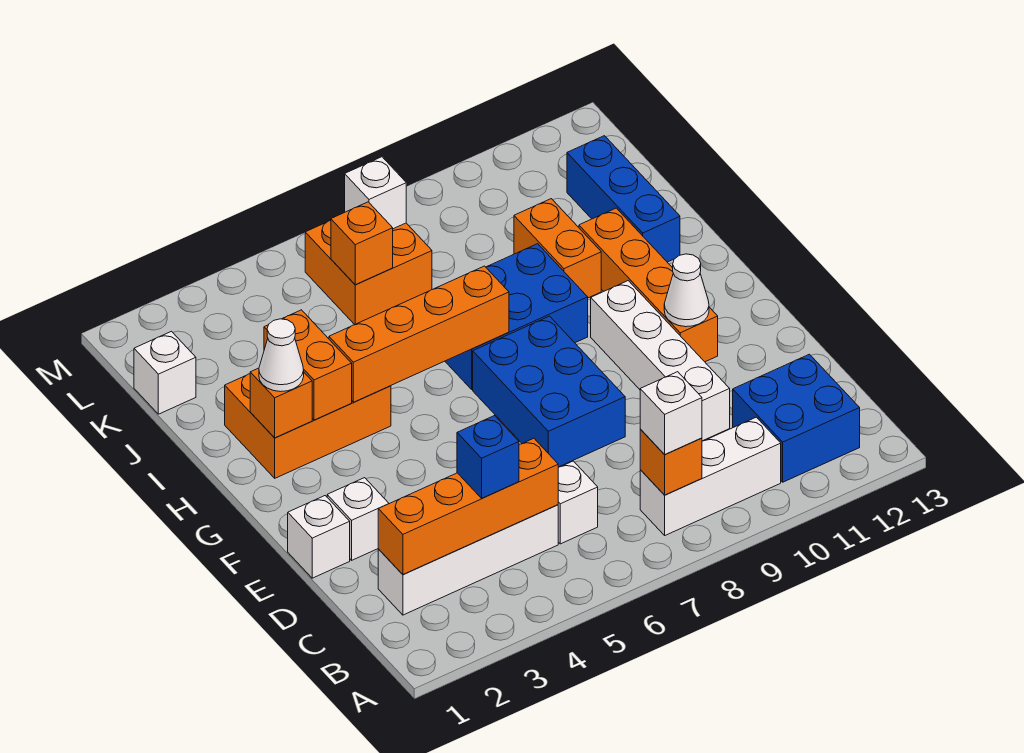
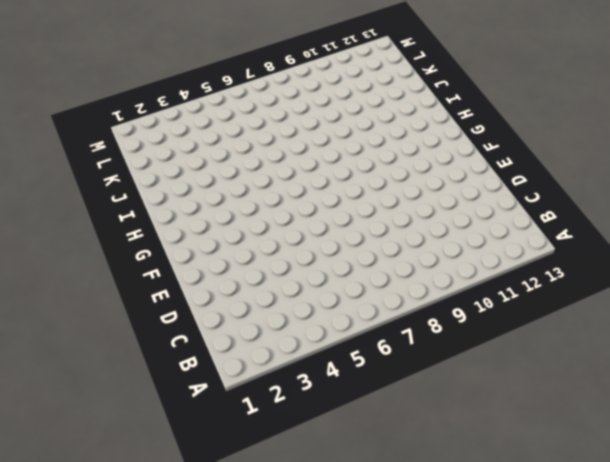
none -> white 1x3 brick [640,417,781,535]
none -> blue 2x2 brick [733,354,860,482]
none -> white 1x4 brick [378,505,558,615]

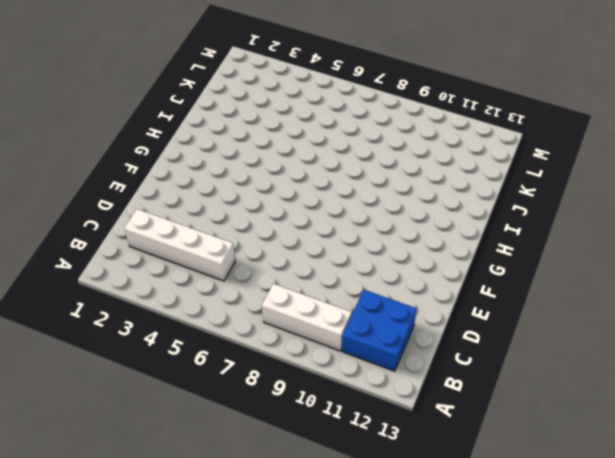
none -> white 1x1 brick [558,461,598,544]
none -> white 1x4 brick [591,281,730,441]
none -> white 1x1 brick [288,496,350,578]

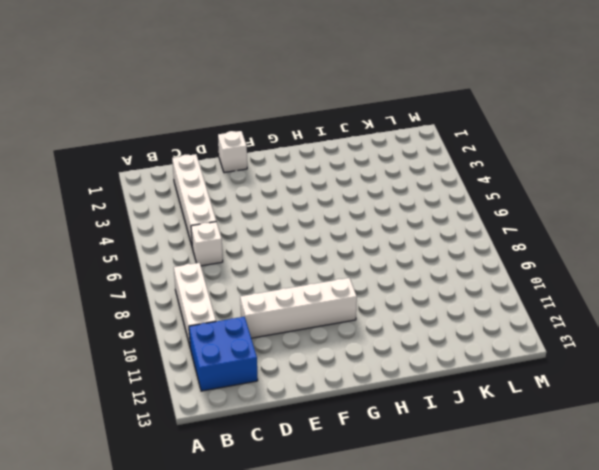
none -> white 1x1 brick [327,478,389,560]
none -> blue 2x3 brick [473,316,625,467]
none -> orange 1x4 brick [579,208,718,362]

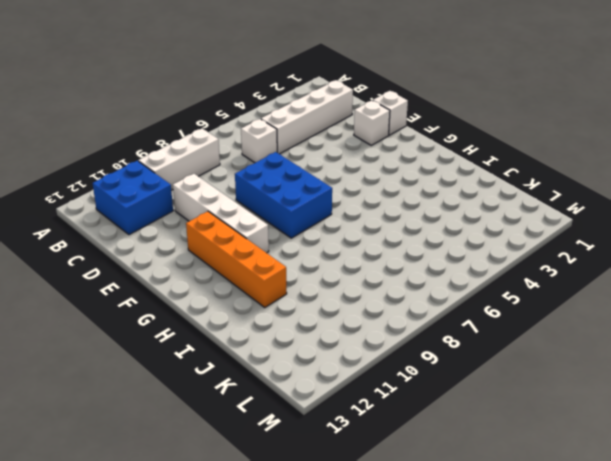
none -> orange 2x3 brick [225,338,391,478]
none -> blue 2x3 brick [445,244,588,389]
none -> orange 1x2 brick [514,199,601,298]

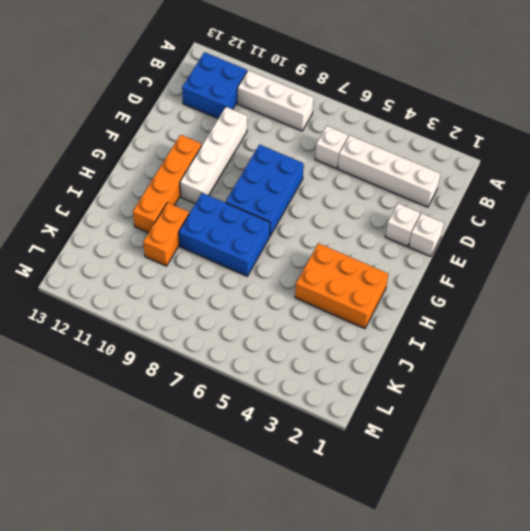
none -> blue 1x3 brick [567,136,680,262]
none -> white 1x1 brick [134,331,196,414]
none -> orange 2x2 brick [305,221,432,325]

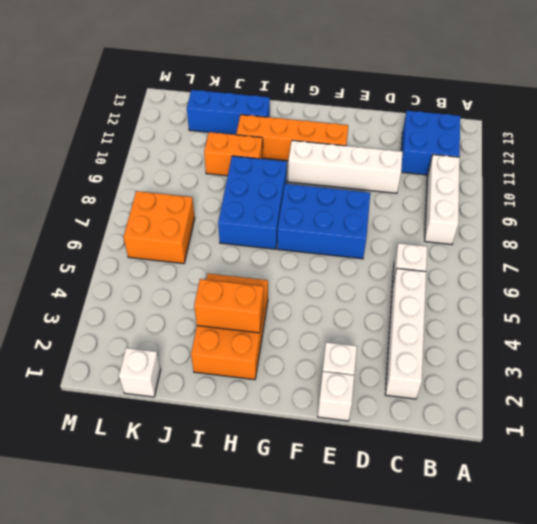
none -> orange 1x1 brick [640,429,702,495]
none -> orange 1x4 brick [378,438,558,574]
none -> white 1x1 cone [664,254,709,327]

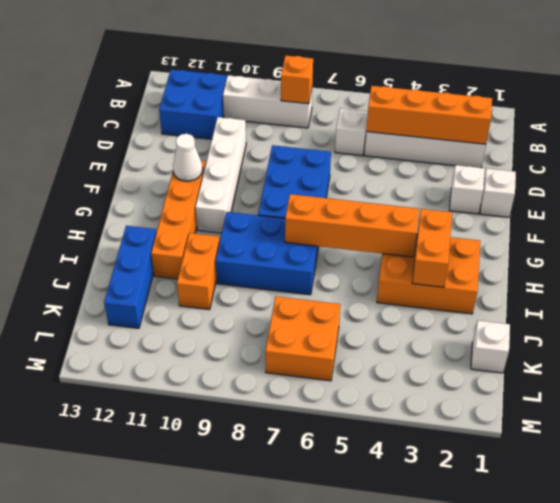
none -> orange 1x1 brick [250,368,312,438]
none -> orange 1x1 brick [331,202,393,285]
none -> white 1x1 brick [345,157,406,229]

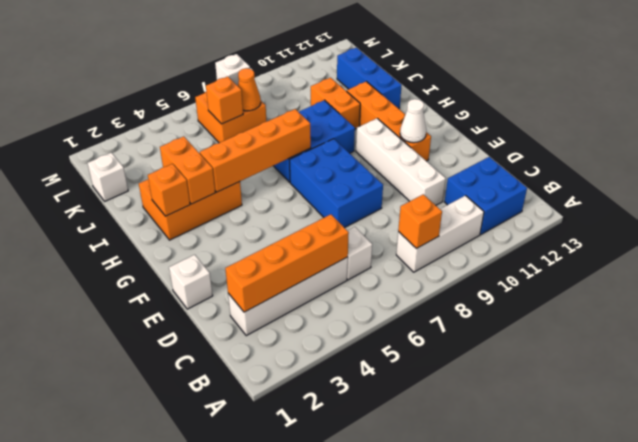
orange 1x1 cone [238,68,261,111] -> none
none -> white 1x1 brick [327,478,389,560]
none -> white 1x1 brick [640,372,702,455]
none -> blue 1x1 brick [457,416,519,498]

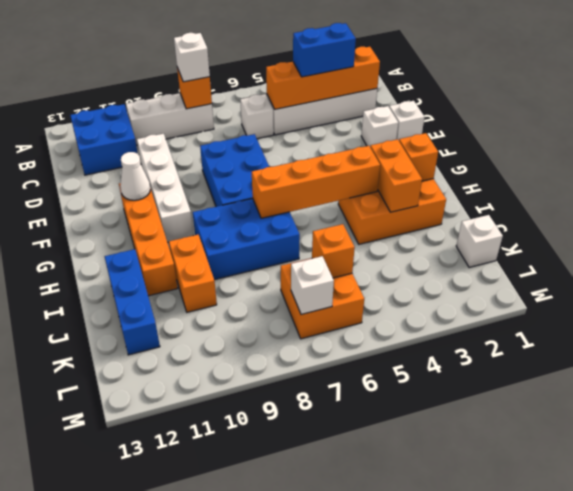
blue 1x2 brick [293,23,356,77] -> blue 1x1 brick [457,416,519,498]
none -> white 1x1 cone [259,319,304,392]

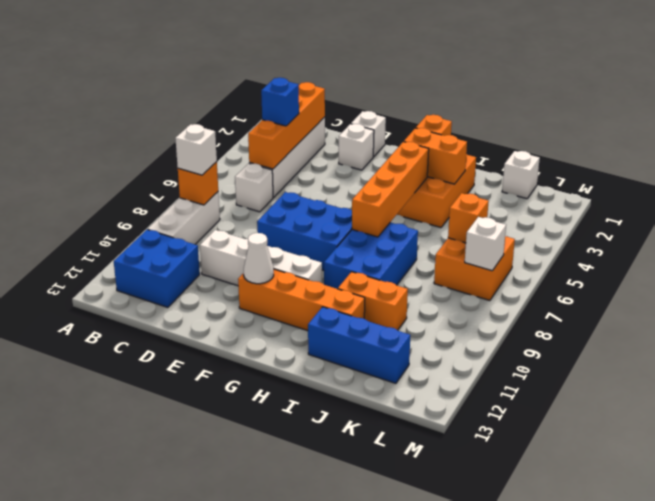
none -> white 1x1 cone [259,319,304,392]

